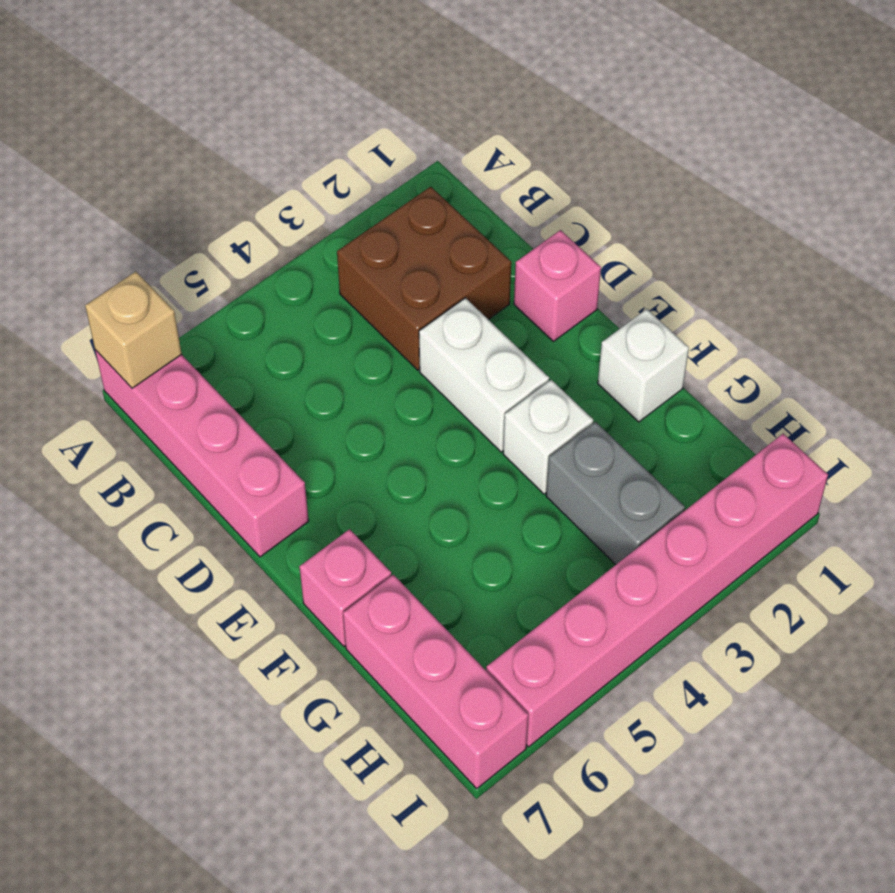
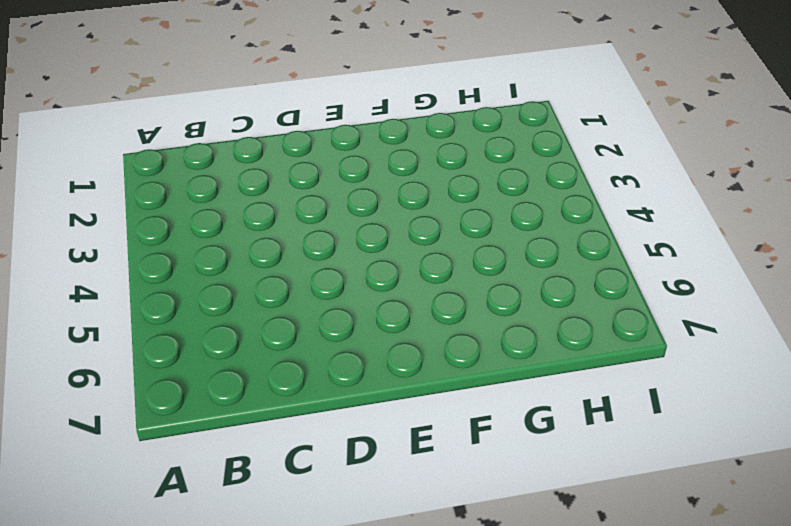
none -> pink 1x4 brick [95,350,309,557]
none -> brown 2x2 brick [337,187,511,370]

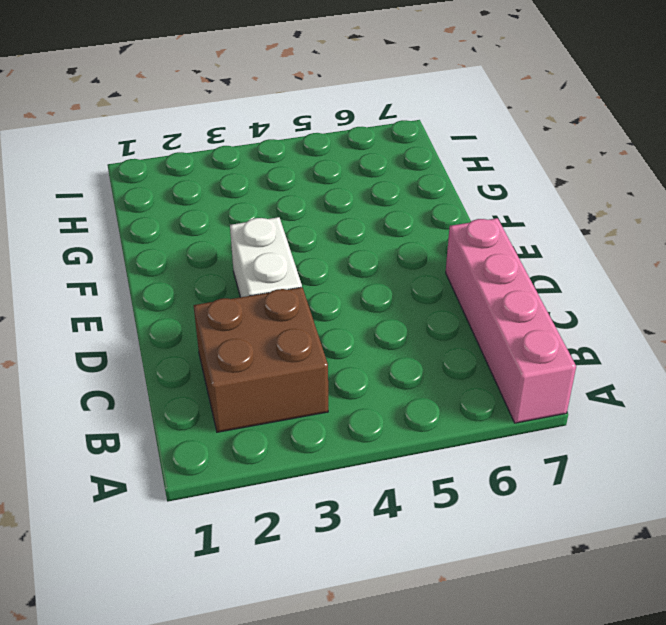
none -> pink 1x1 brick [514,230,601,341]
none -> white 1x1 brick [598,309,689,422]

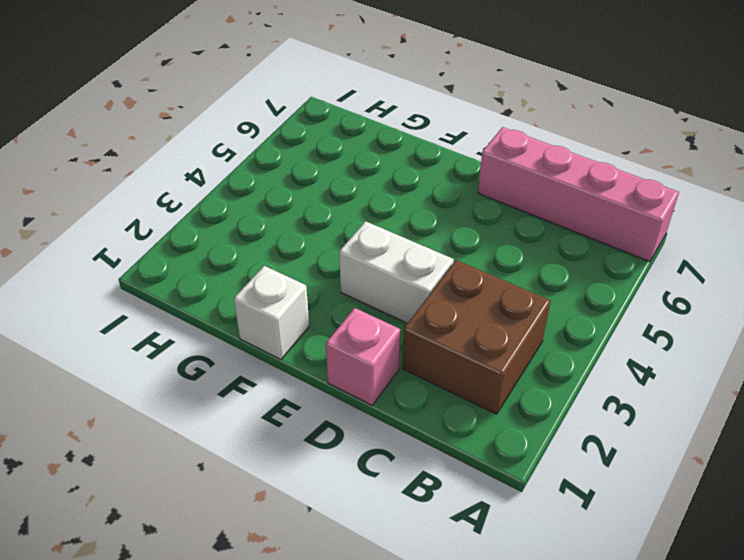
none -> white 1x1 brick [503,380,593,494]
none -> pink 1x1 brick [299,529,391,646]

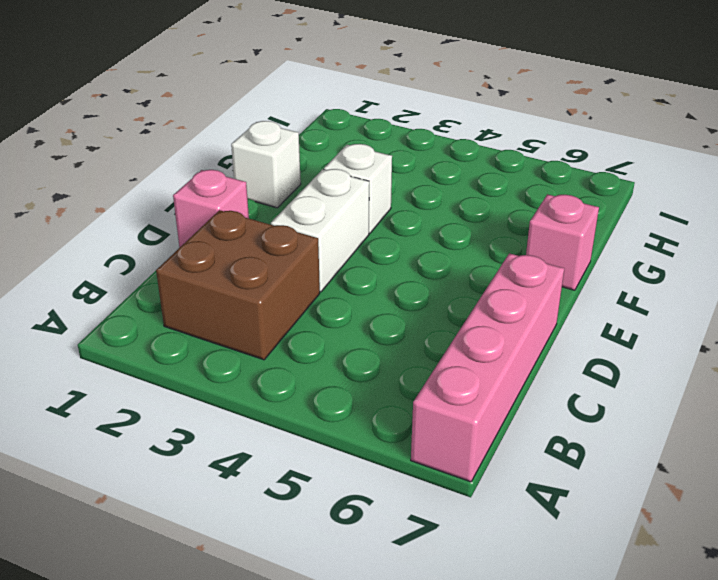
none -> grey 1x2 brick [546,422,685,565]
none -> pink 1x3 brick [343,575,528,789]

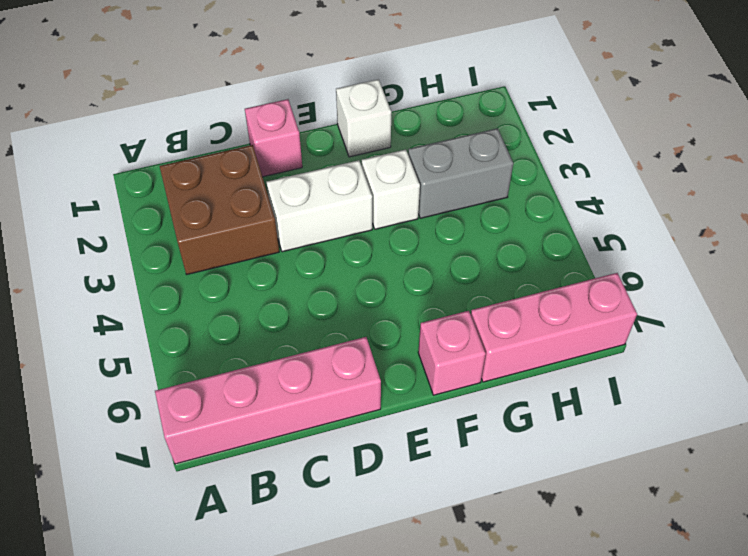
none -> pink 1x6 brick [486,434,828,747]
none -> tan 1x1 brick [85,272,182,388]

